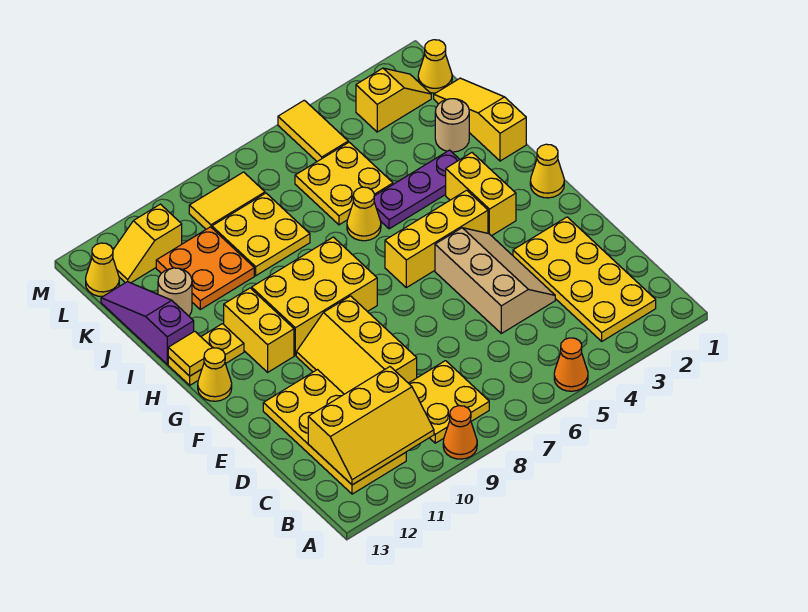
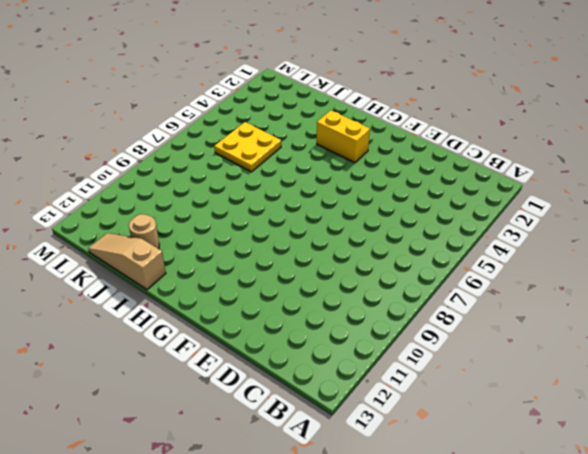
tan 1x3 slope [88,233,166,289] -> purple 1x3 slope [101,282,194,364]
none -> orange 1x1 cone [554,338,588,391]
none -> orange 1x1 cone [443,406,477,459]
none -> yellow 2x4 plate [513,217,656,341]
none -> yellow 2x2 plate [409,361,489,443]

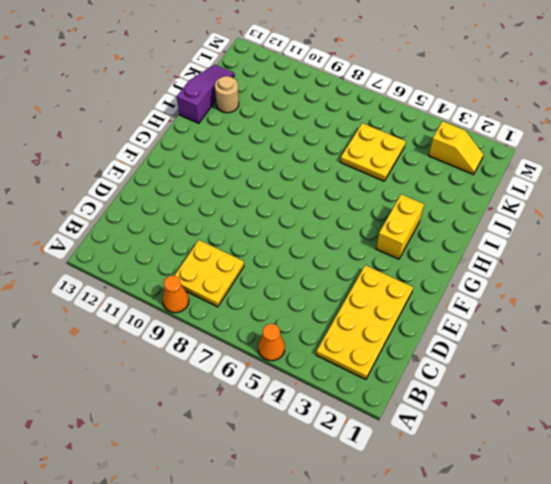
none -> yellow 2x4 plate [263,370,406,494]
none -> tan 2x3 slope [435,228,555,333]
none -> yellow 2x3 slope [296,296,417,394]
none -> yellow 1x1 cone [530,144,564,198]

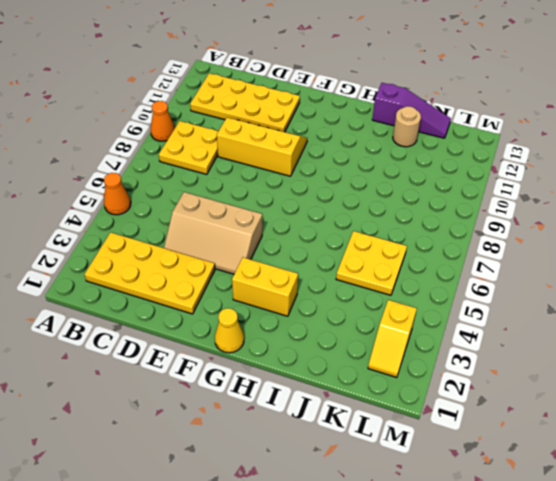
none -> yellow 1x3 brick [385,190,488,288]
none -> yellow 2x3 brick [252,237,377,355]
none -> yellow 1x2 brick [224,288,294,372]
none -> yellow 1x1 cone [198,348,232,401]

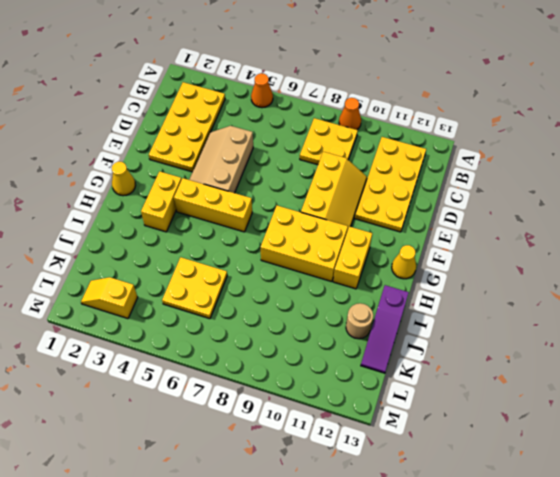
none -> yellow 1x2 plate [168,324,244,385]
none -> yellow 1x3 slope [434,78,526,161]
none -> purple 1x3 plate [374,150,460,229]
none -> yellow 1x1 cone [347,187,381,241]

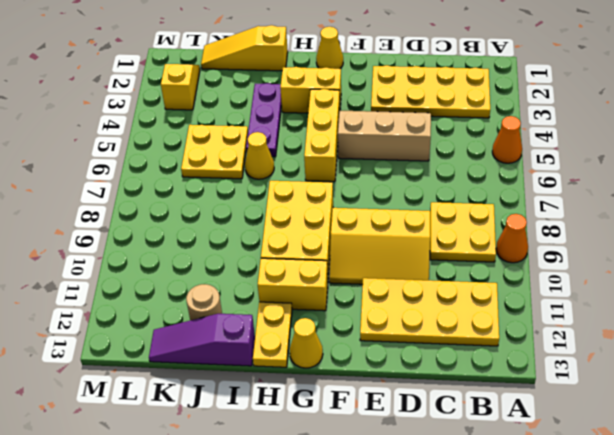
none -> tan 1x1 round brick [435,99,469,152]
none -> yellow 2x2 plate [212,193,310,276]
none -> orange 2x2 plate [156,227,254,309]
none -> yellow 1x1 cone [418,40,452,93]

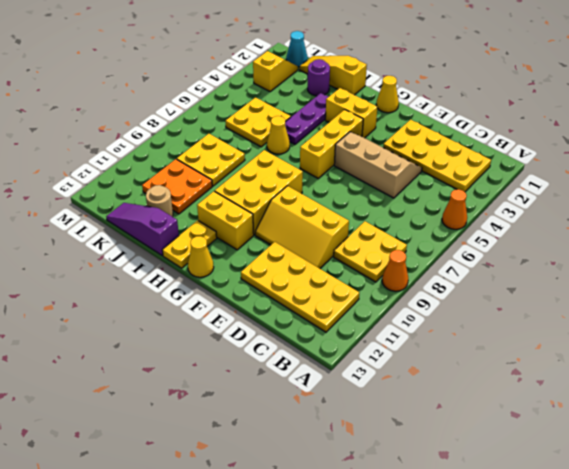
purple 1x1 round brick [308,59,330,96] -> tan 1x1 round brick [435,99,469,152]
cyan 1x1 cone [286,31,308,67] -> yellow 1x1 cone [418,40,452,93]
none -> yellow 1x2 tile [278,100,348,161]
none -> yellow 1x2 tile [189,172,265,229]
none -> yellow 1x2 slope [113,204,182,283]
none -> yellow 1x1 cone [86,243,119,297]

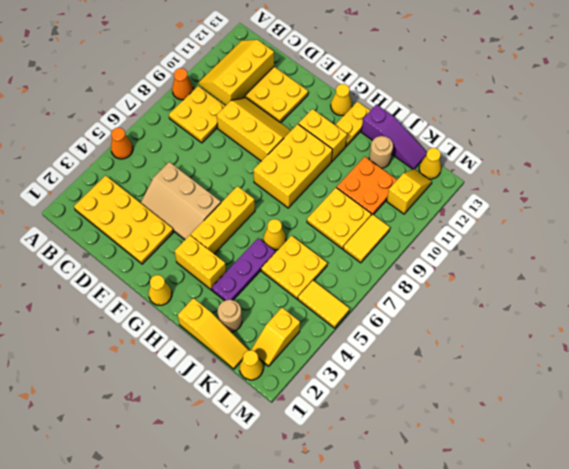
none -> yellow 1x1 tile [168,331,212,376]

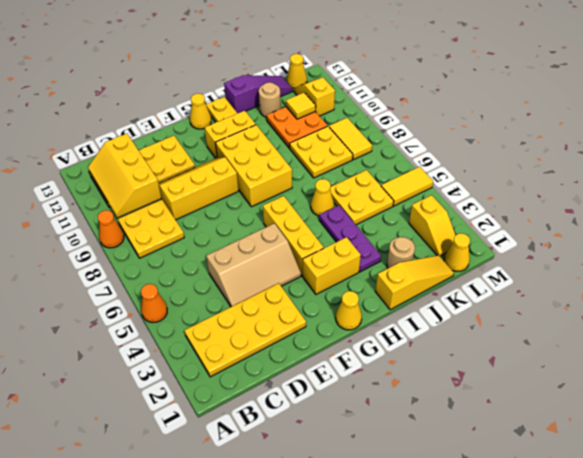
yellow 1x1 tile [286,93,316,119] -> yellow 1x1 tile moved to [168,331,212,376]

